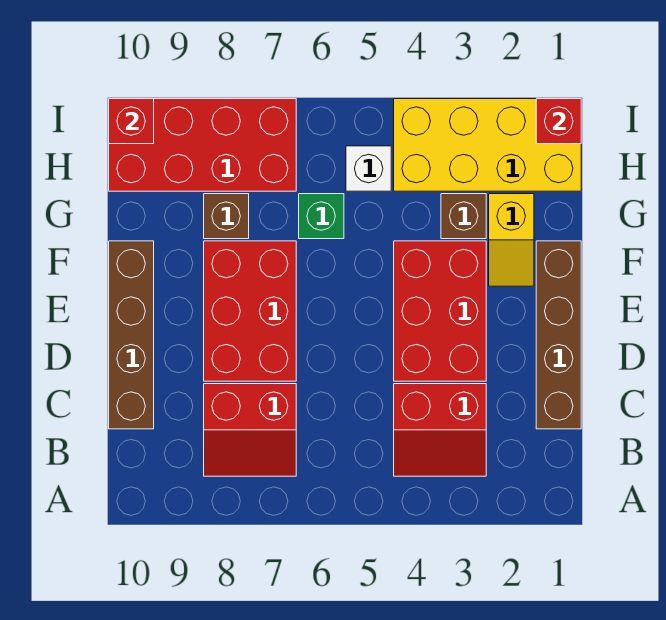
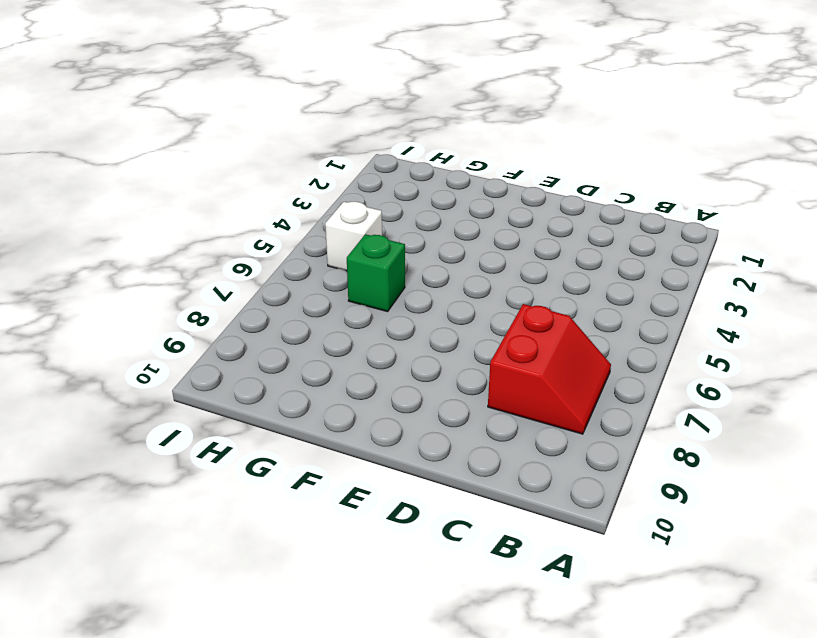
none -> red 2x2 slope [394,384,486,476]
none -> brown 1x4 brick [536,241,581,429]
none -> brown 1x4 brick [109,241,154,429]

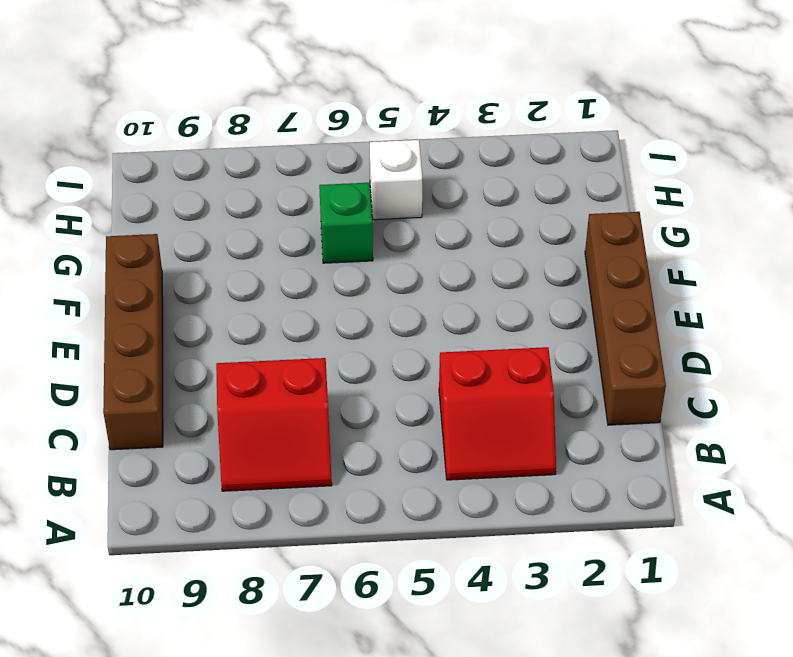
none -> red 2x3 brick [394,241,486,381]
none -> red 2x3 brick [204,241,296,381]
none -> yellow 1x2 slope [489,194,534,286]

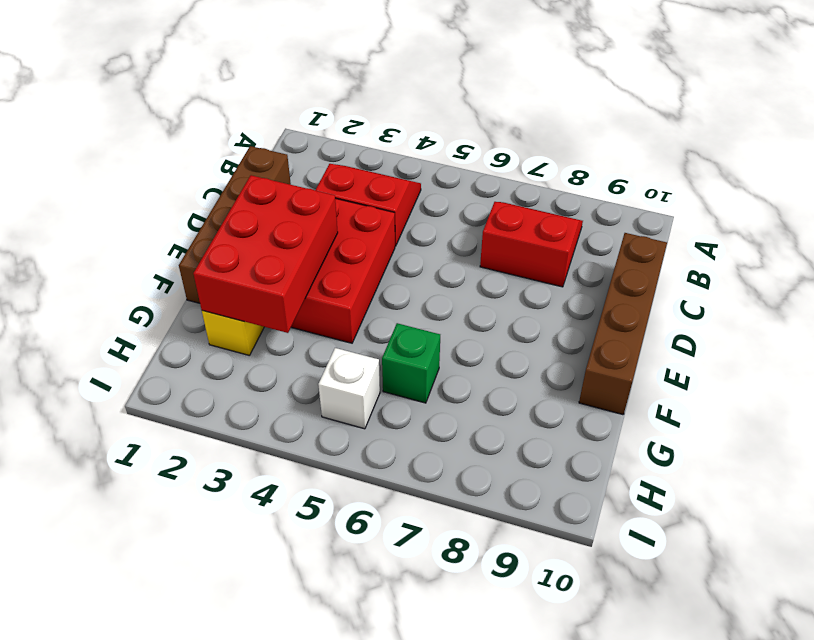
red 2x3 brick [193,175,338,333] -> red 2x3 brick moved to [204,241,296,381]
none -> brown 1x1 brick [441,194,486,239]
none -> brown 1x1 brick [204,194,249,239]
none -> yellow 2x4 brick [394,99,581,191]

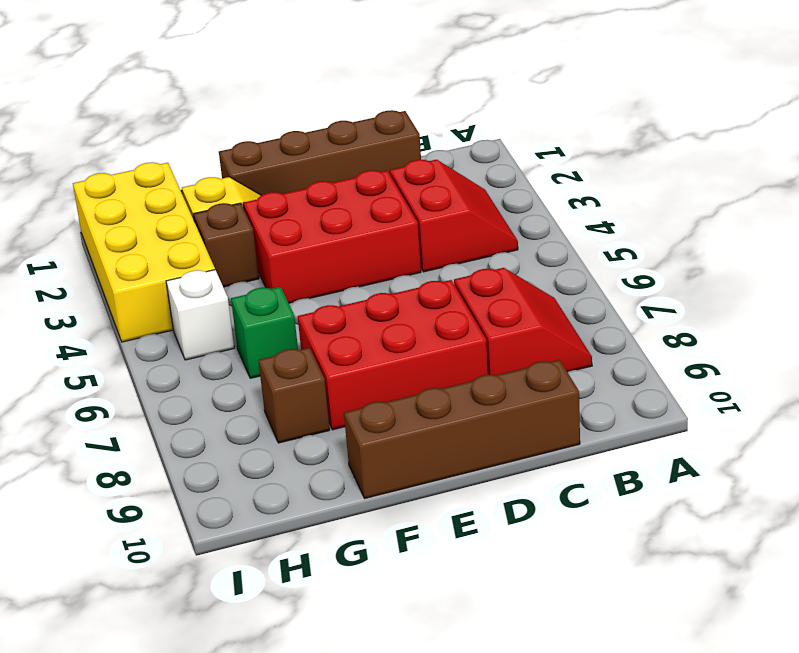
none -> red 2x4 brick [109,99,296,191]
none -> red 1x1 brick [536,99,581,144]
none -> red 1x1 brick [109,99,154,144]

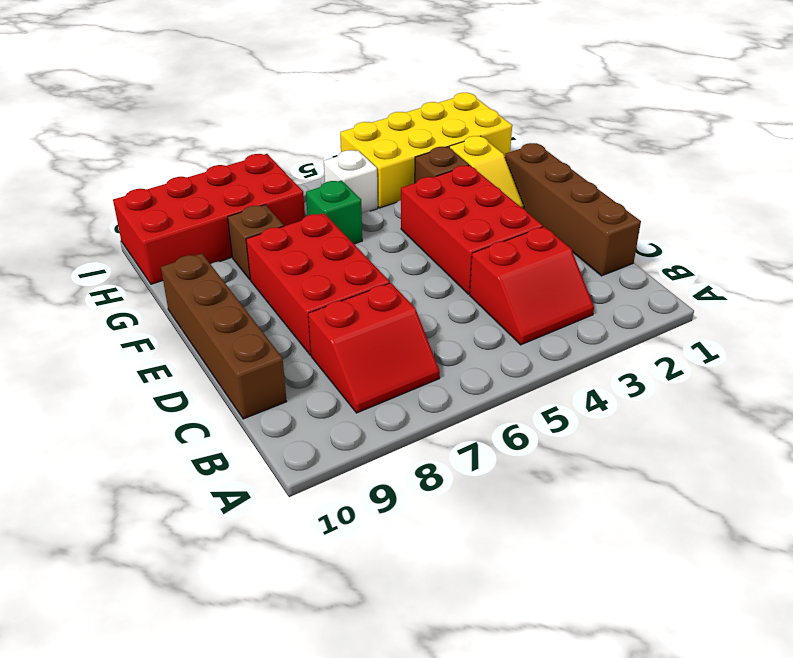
none -> red 1x1 brick [536,99,581,144]
none -> red 1x1 brick [109,99,154,144]

